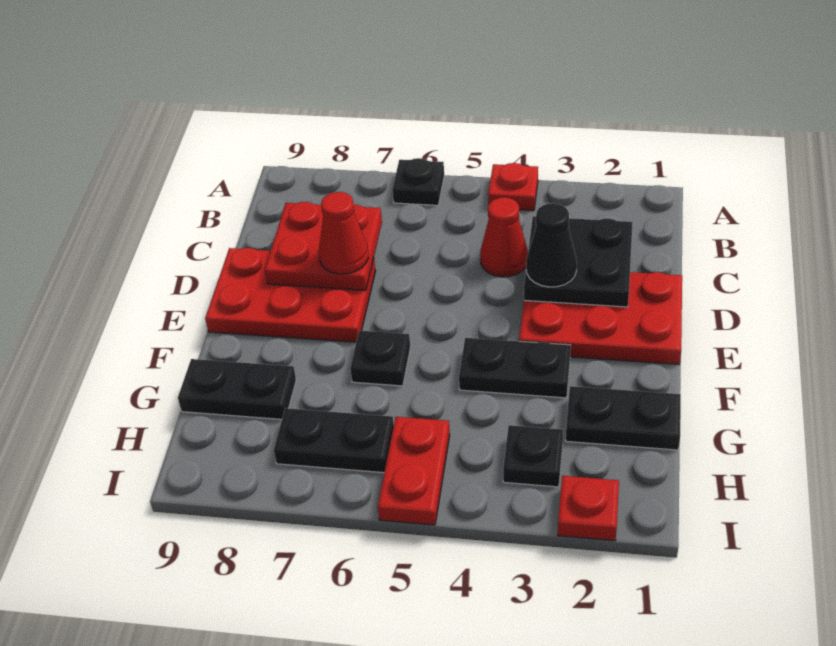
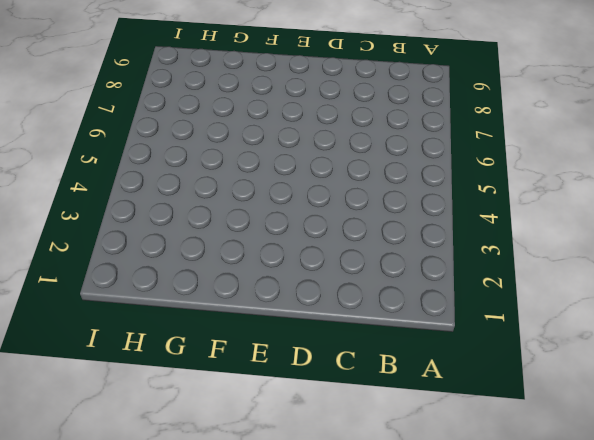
none -> red 1x1 plate [488,163,538,211]
none -> black 1x1 plate [392,158,444,205]
none -> red 1x1 cone [480,197,528,277]

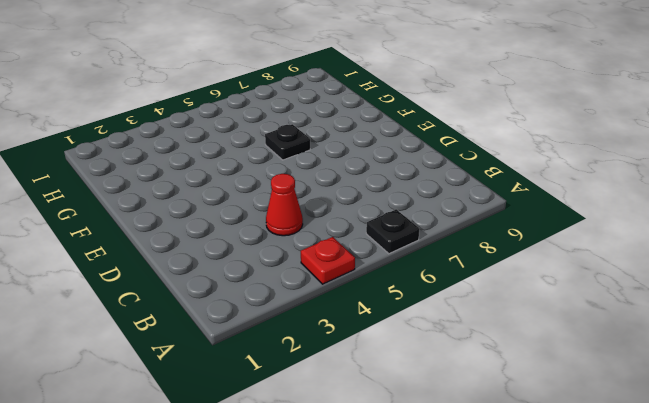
none -> red 2x3 plate [519,272,682,365]
none -> red 2x3 plate [205,248,375,342]
none -> black 1x2 plate [459,338,571,398]

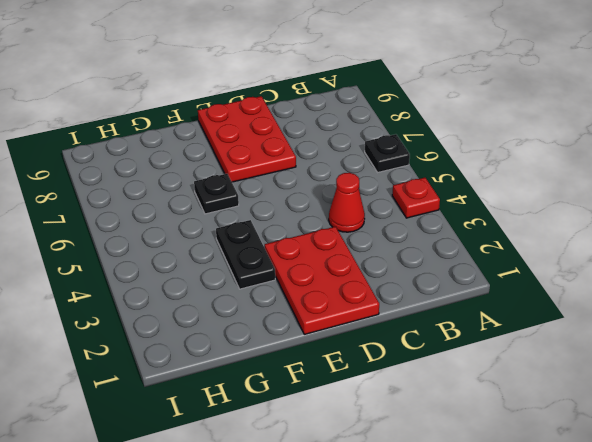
none -> black 1x2 plate [566,386,681,450]
none -> black 1x2 plate [178,359,296,419]
none -> black 1x1 plate [503,425,563,487]

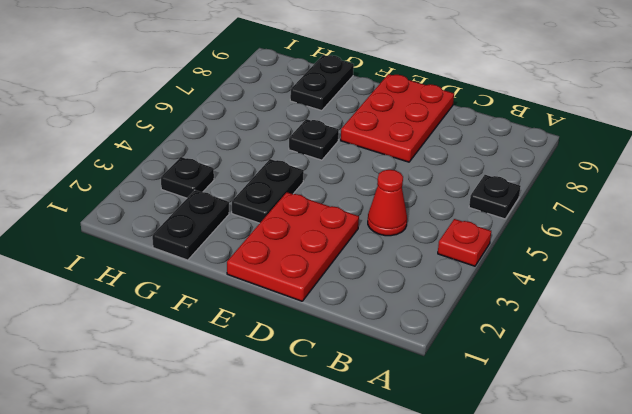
none -> red 1x2 plate [378,417,450,525]
none -> black 1x2 plate [274,408,394,473]
none -> red 1x1 plate [558,476,619,541]

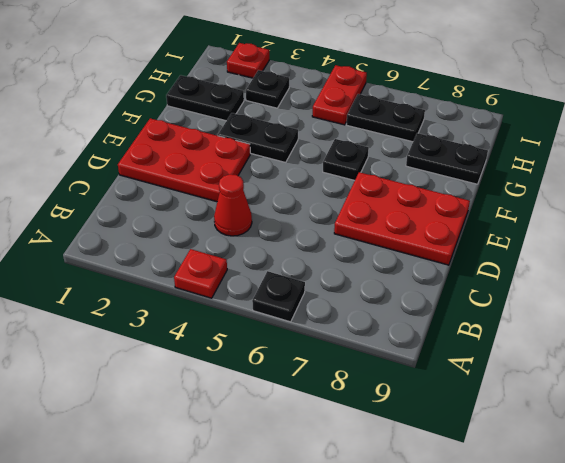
none -> black 2x2 plate [524,216,633,307]
none -> red 2x2 plate [265,202,382,290]
none -> black 1x1 cone [526,203,577,287]

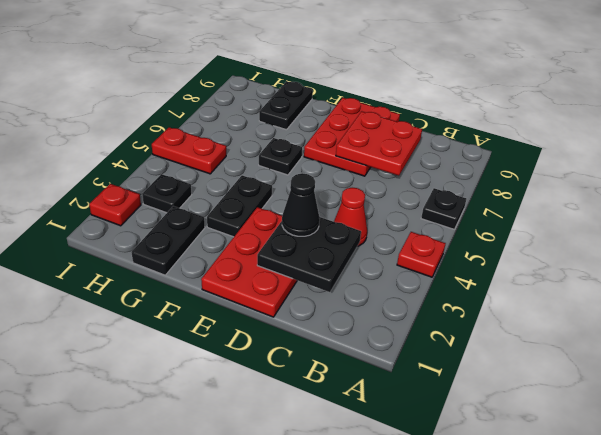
none -> black 1x2 plate [274,408,394,473]
none -> red 1x1 cone [319,192,368,274]

